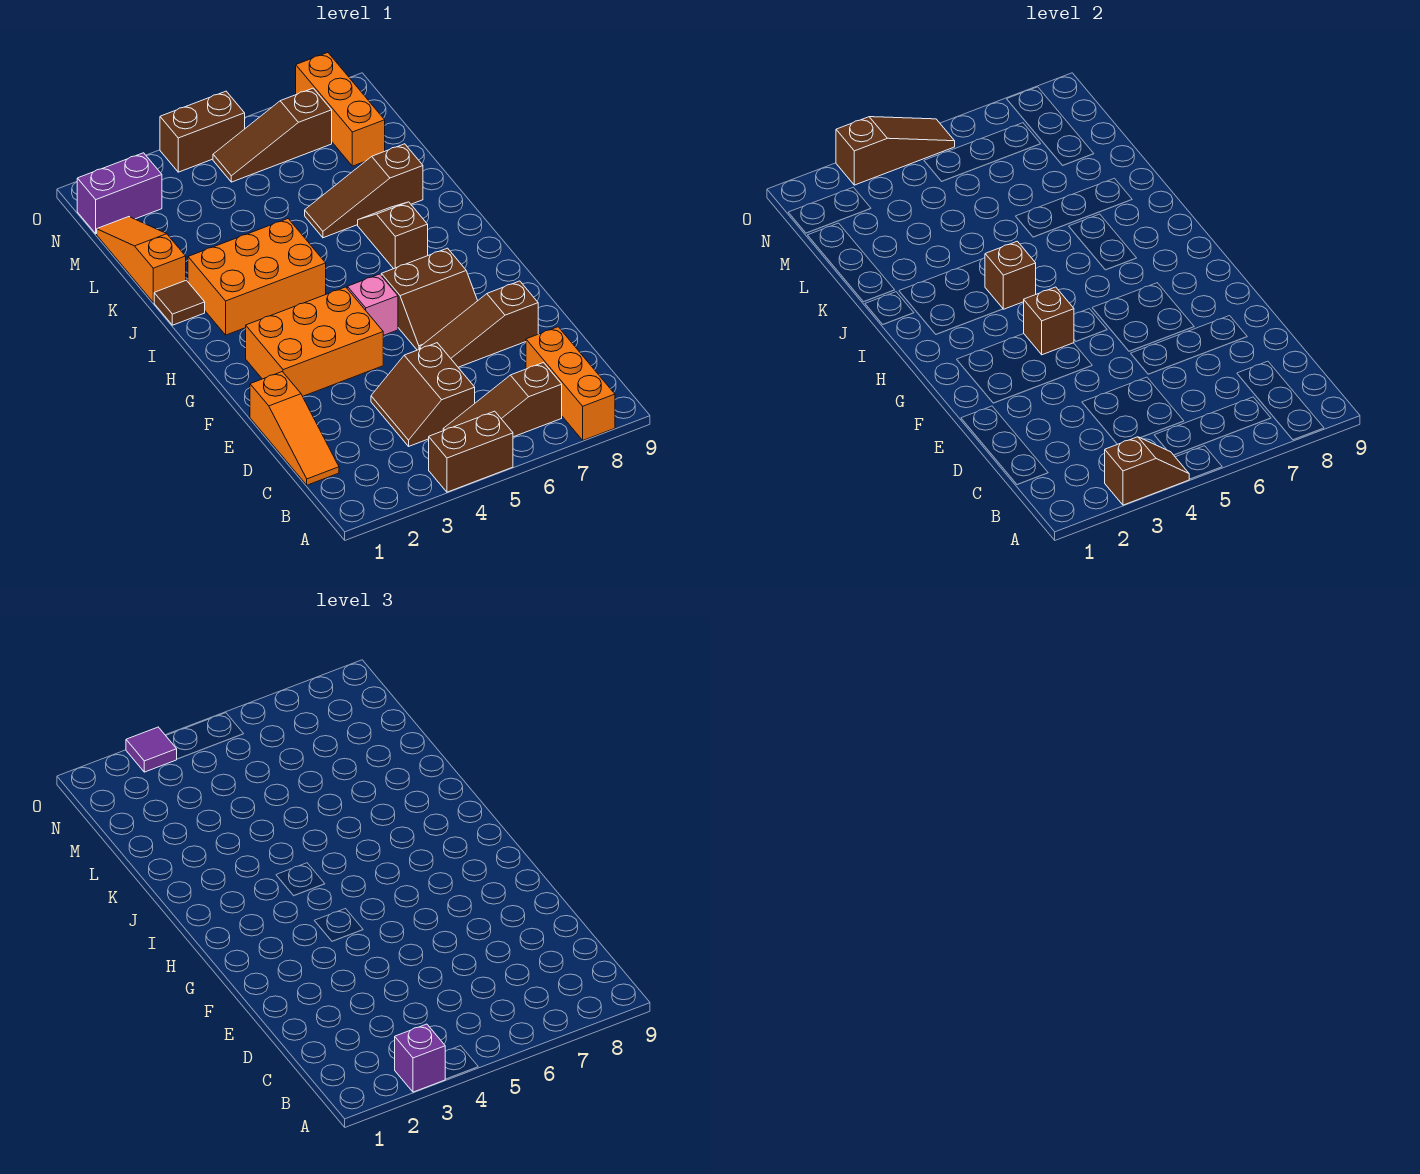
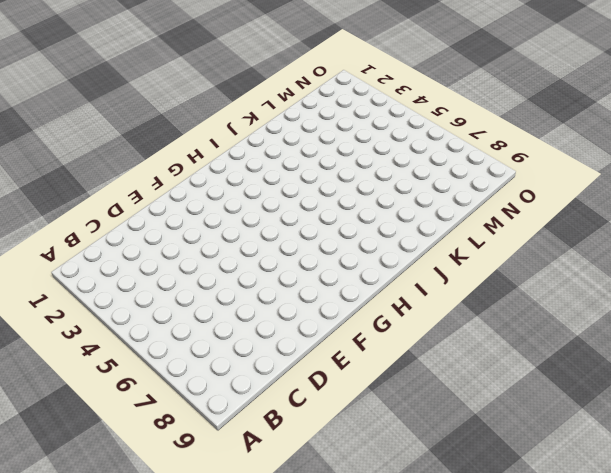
none -> brown 1x2 brick [429,411,513,492]
none -> orange 1x3 brick [526,327,615,440]
none -> brown 1x3 slope [443,363,562,437]

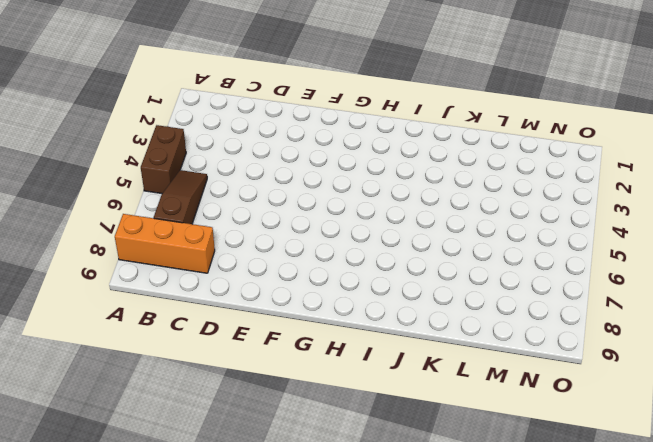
none -> orange 1x3 slope [250,372,339,485]
none -> brown 2x2 slope [371,343,475,446]
none -> brown 1x3 slope [420,281,538,367]

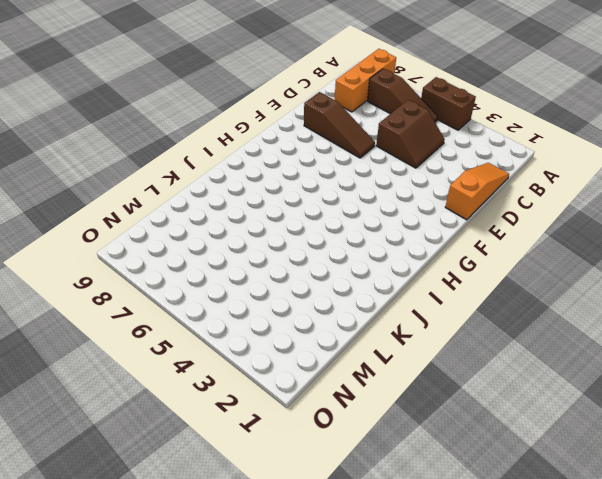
none -> orange 2x3 brick [246,287,383,396]
none -> brown 2x2 slope [381,248,478,350]
none -> pink 1x1 brick [347,274,398,336]

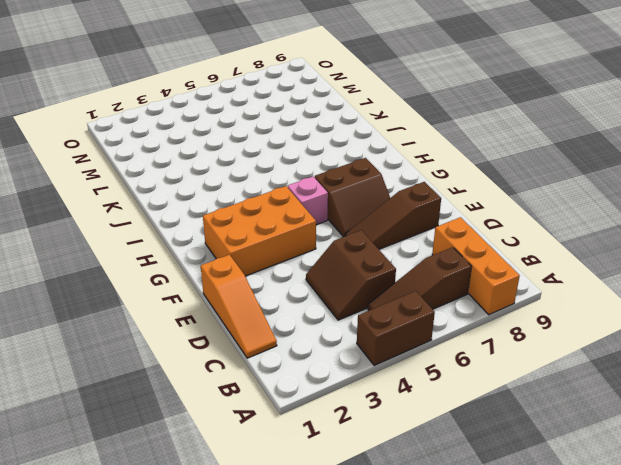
none -> orange 2x3 brick [188,219,326,335]
none -> brown 1x2 slope [358,202,428,269]
none -> brown 1x1 tile [154,280,205,325]

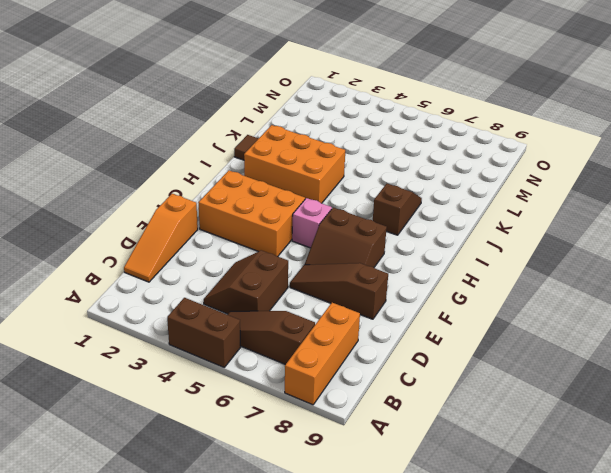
none -> orange 1x3 slope [97,217,186,302]
none -> brown 1x3 slope [305,144,423,238]
none -> orange 1x3 brick [296,53,385,166]

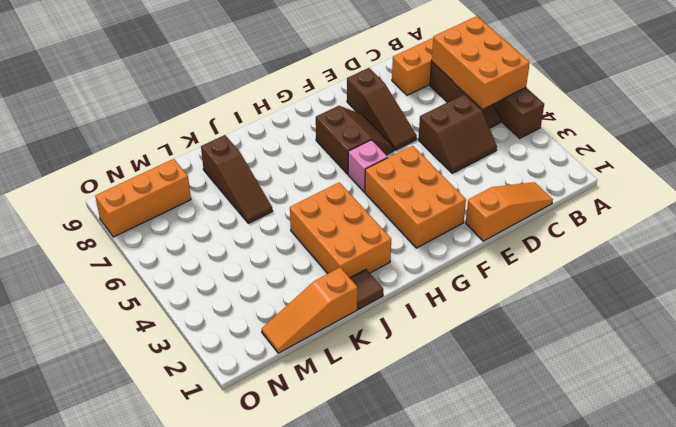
orange 2x3 brick [432,16,530,109] -> none
none -> brown 1x2 slope [358,202,428,269]
none -> purple 1x2 brick [77,153,162,234]
none -> brown 1x3 slope [213,88,332,182]

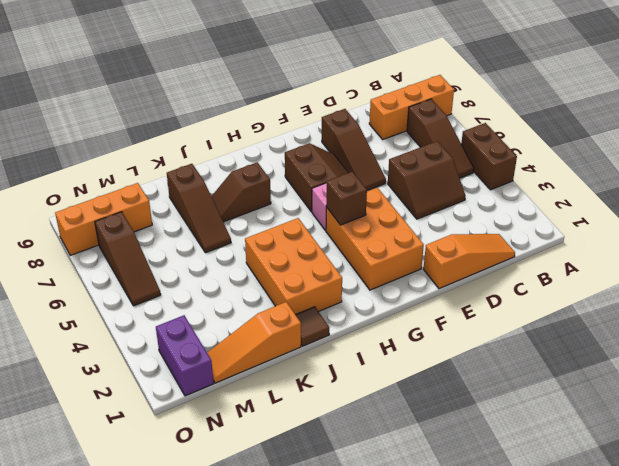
none -> brown 1x2 brick [160,91,245,172]
none -> brown 1x2 slope [1105,437,1189,505]
none -> brown 1x1 brick [985,241,1036,309]

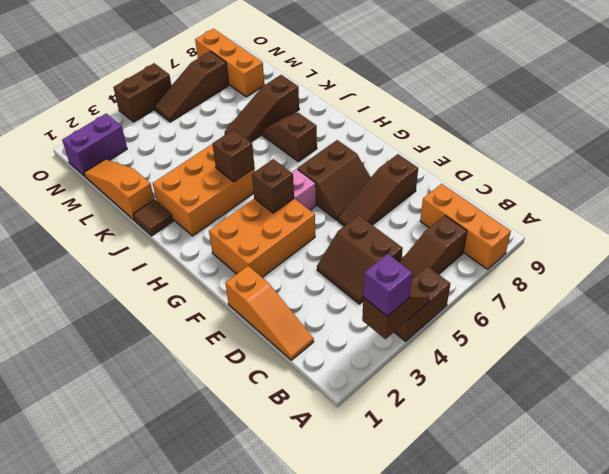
none -> brown 1x3 slope [836,117,955,185]
none -> purple 1x1 tile [126,727,177,772]

